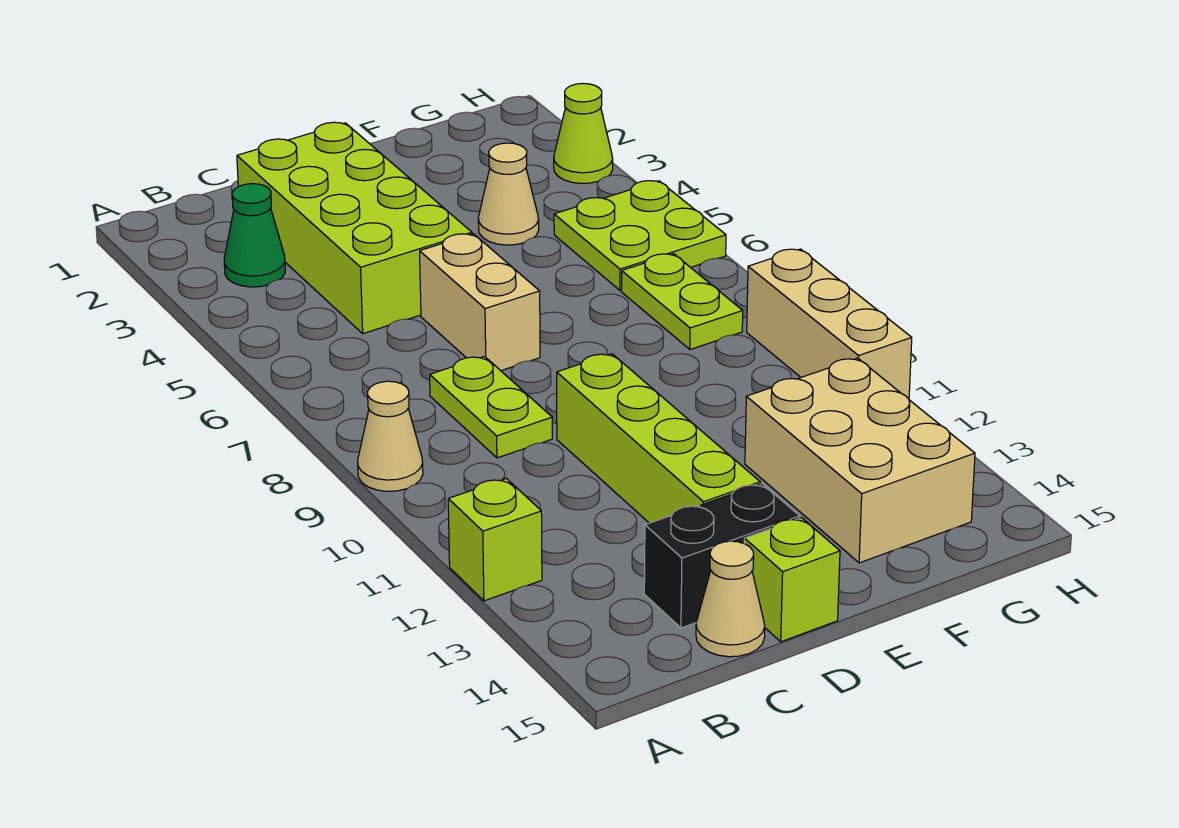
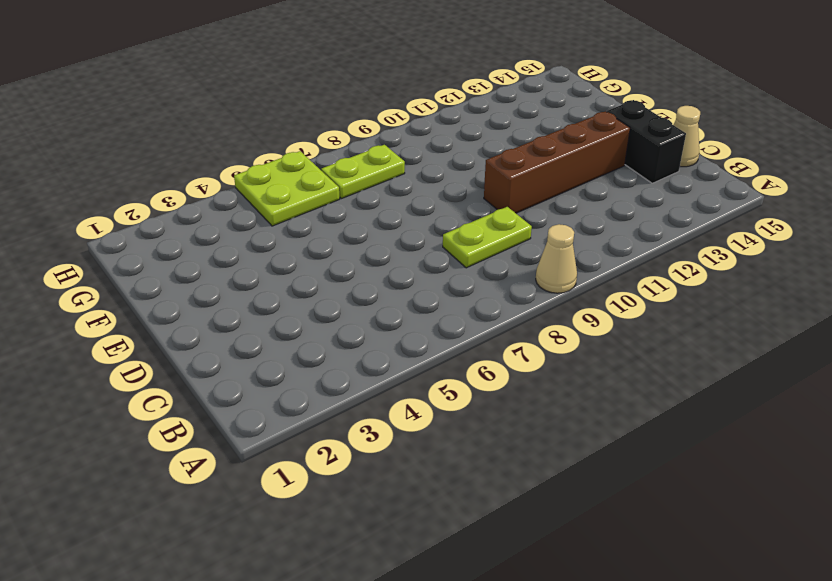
brown 1x4 brick [484,112,630,213] -> lime 1x4 brick [557,354,760,523]
none -> lime 1x1 brick [448,479,542,601]
none -> green 1x1 cone [224,184,285,287]
none -> lime 2x4 brick [237,122,472,334]

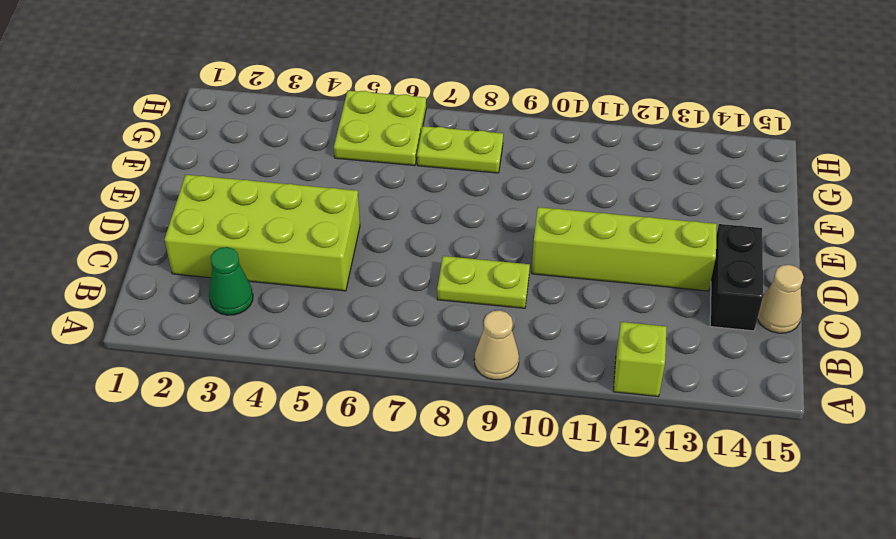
none -> tan 1x2 brick [420,234,540,371]
none -> lime 1x1 brick [744,518,840,642]
none -> tan 1x1 cone [478,143,539,245]

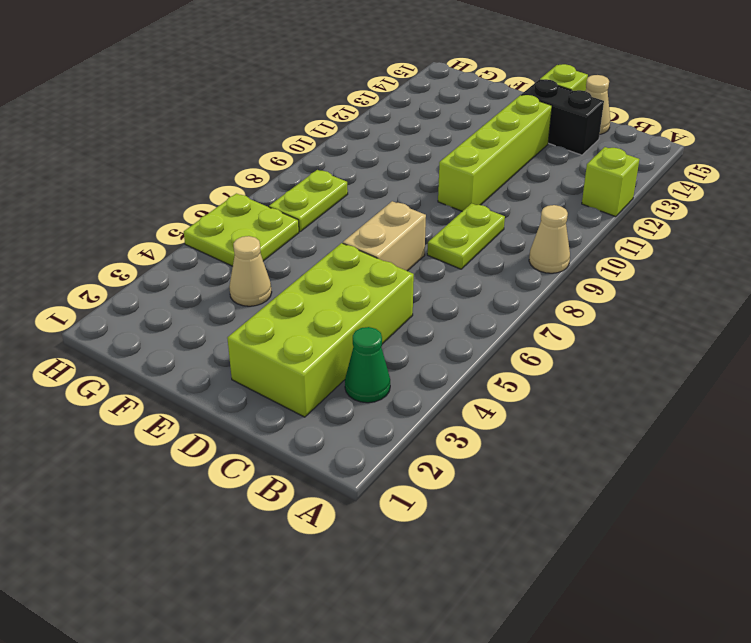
none -> tan 2x3 brick [745,358,975,563]
none -> lime 1x1 cone [554,83,613,183]
none -> tan 1x3 brick [747,249,912,399]

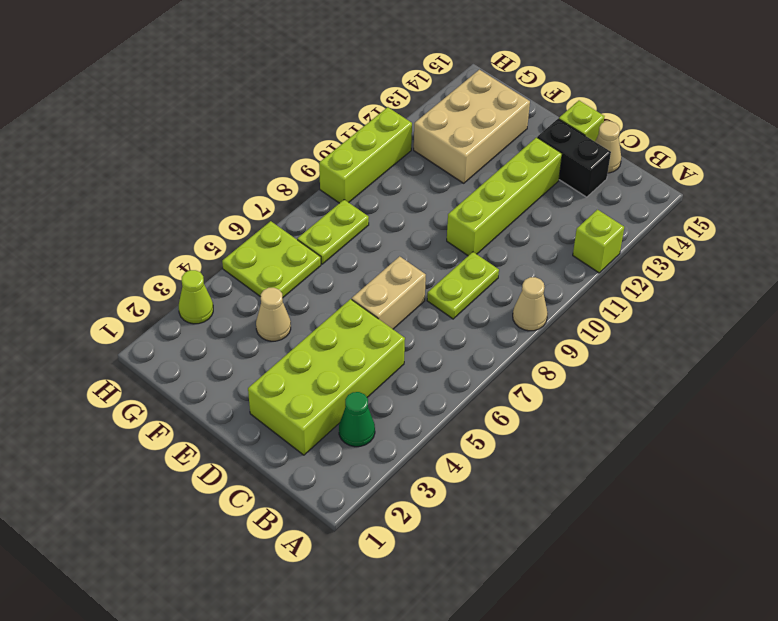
lime 1x3 brick [319,107,412,203] -> tan 1x3 brick [747,249,912,399]

